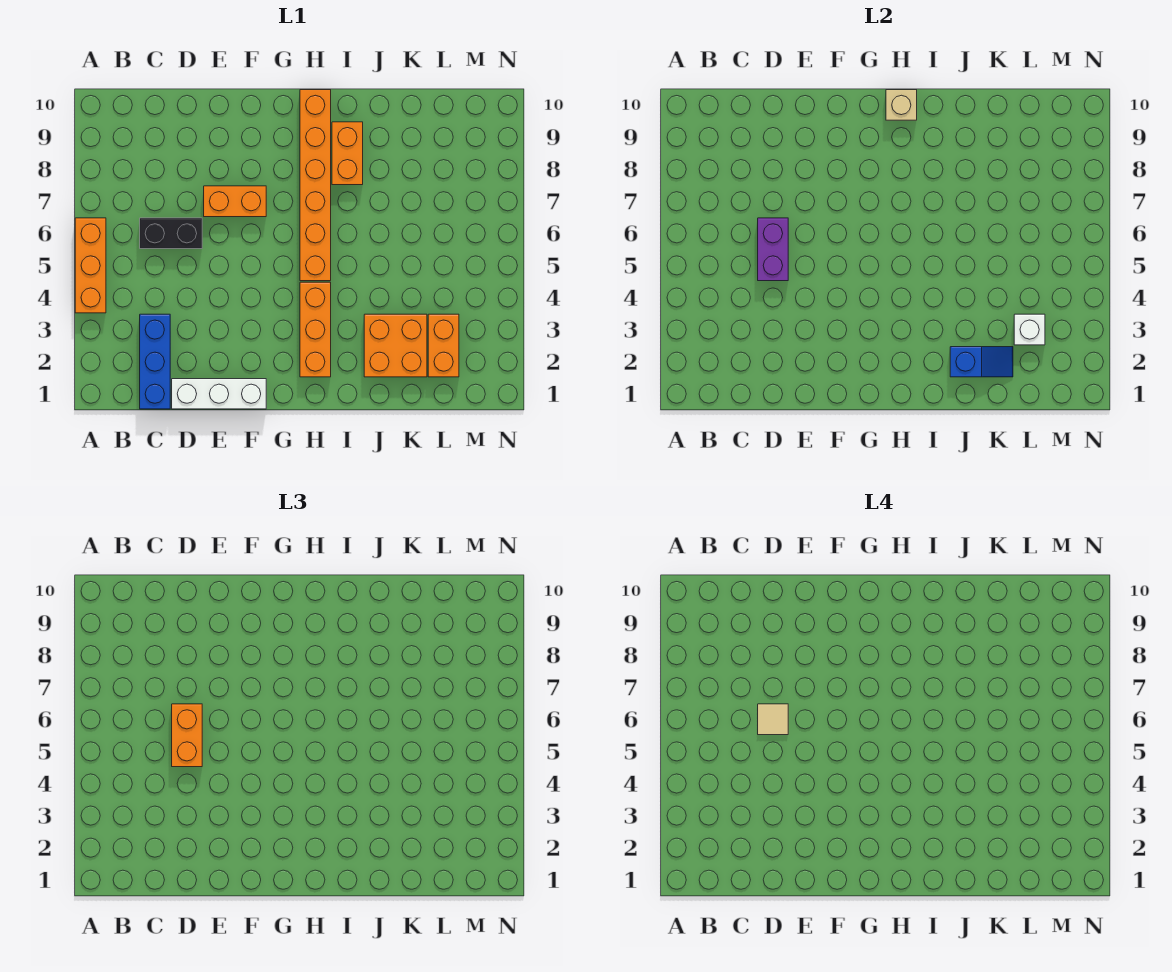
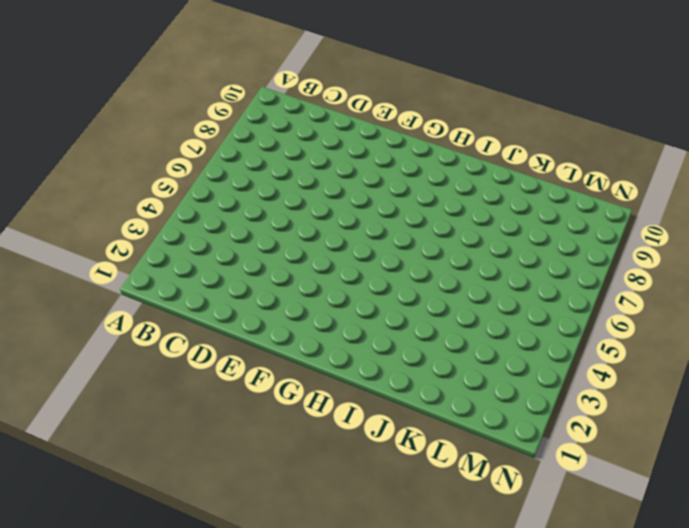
none -> orange 1x3 brick [75,218,106,313]
none -> blue 1x3 brick [140,314,170,409]
none -> black 1x2 brick [140,218,202,249]

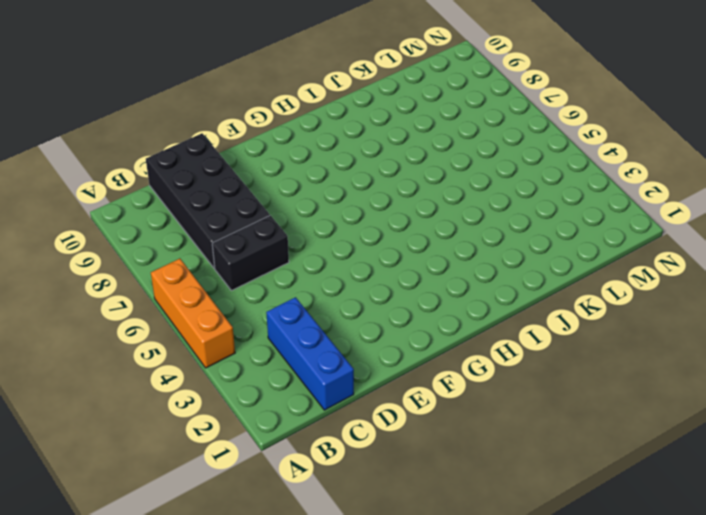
black 2x4 brick [146,133,270,268] -> none
none -> white 1x3 brick [172,379,266,409]
none -> orange 1x2 brick [204,186,266,217]
none -> orange 1x3 brick [300,282,331,377]

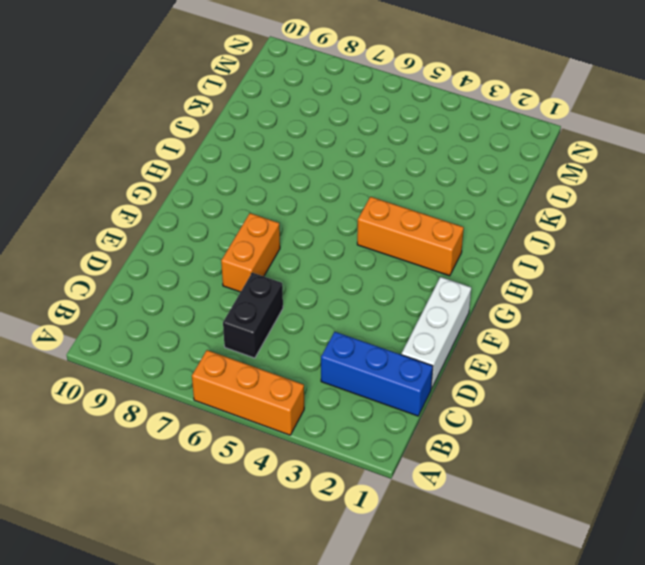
none -> orange 1x6 brick [300,90,331,281]
none -> orange 1x2 brick [332,122,363,185]
none -> orange 2x2 brick [364,314,427,377]

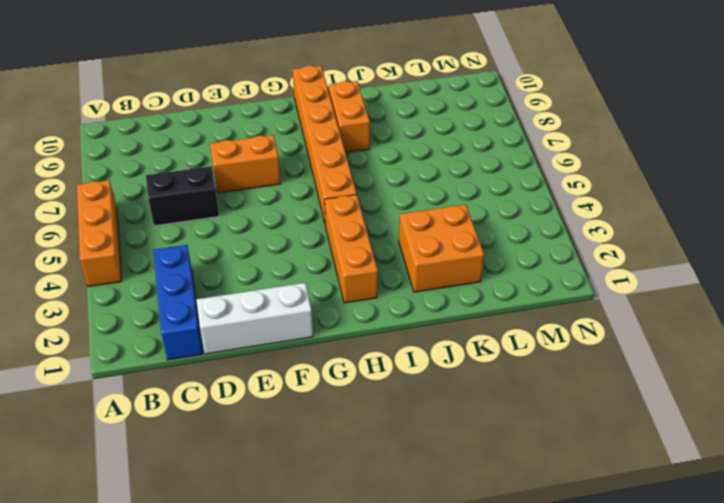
none -> orange 1x2 brick [428,314,459,377]
none -> purple 1x2 brick [758,218,788,281]
none -> tan 1x1 brick [886,90,917,120]

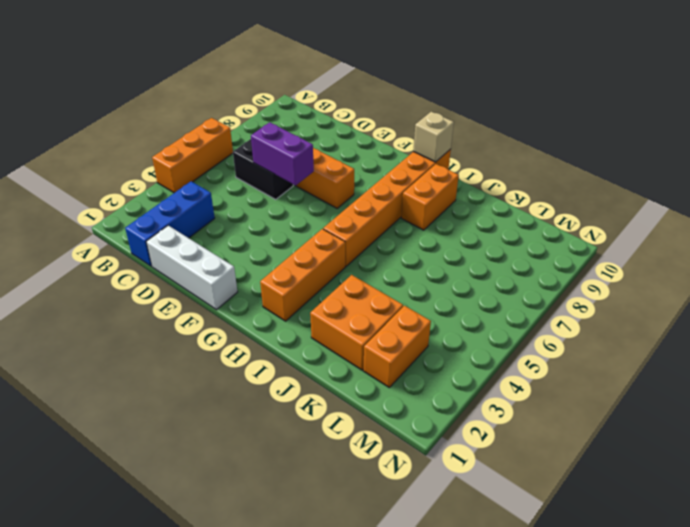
purple 1x2 brick [251,122,314,186] -> purple 1x2 brick turned to [758,218,788,281]
none -> blue 1x2 slope [950,347,1013,377]
none -> white 1x1 brick [1014,314,1045,345]
none -> orange 1x2 brick [172,704,202,767]

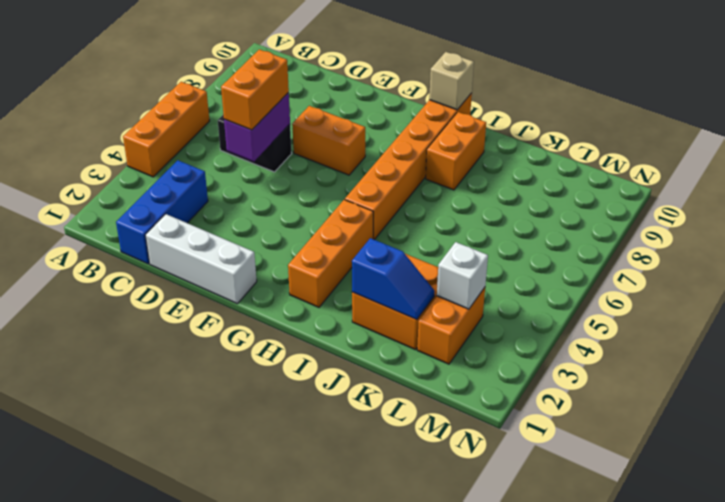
none -> tan 1x1 tile [758,704,788,735]

